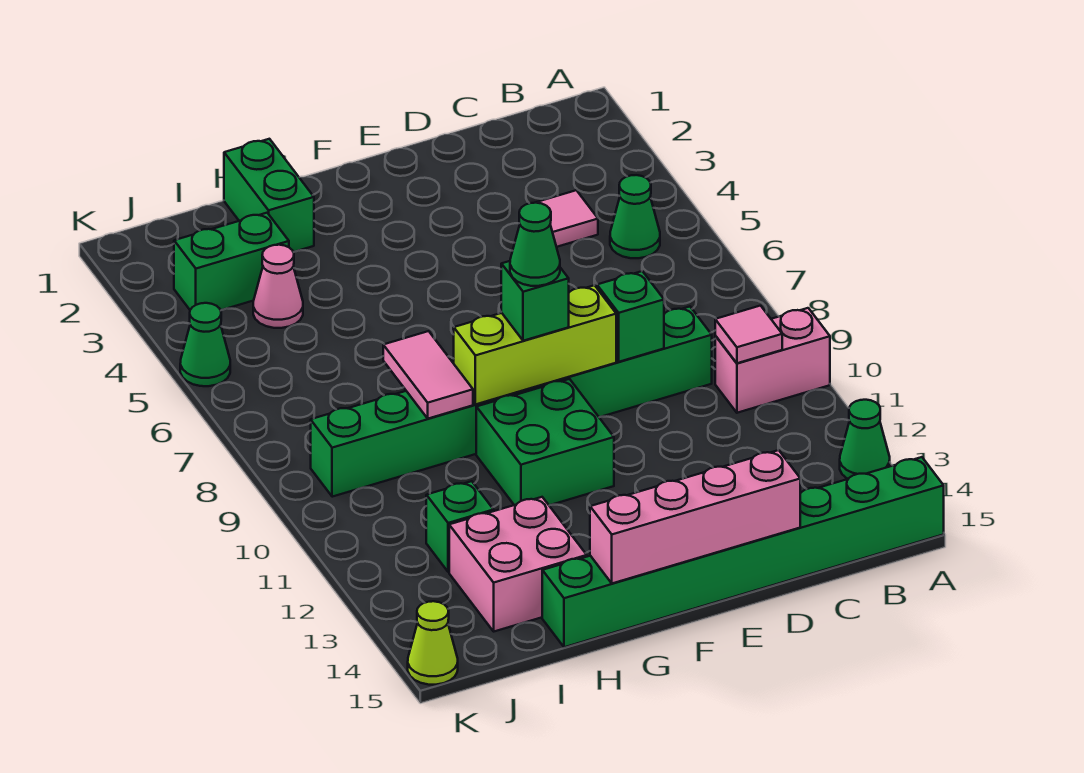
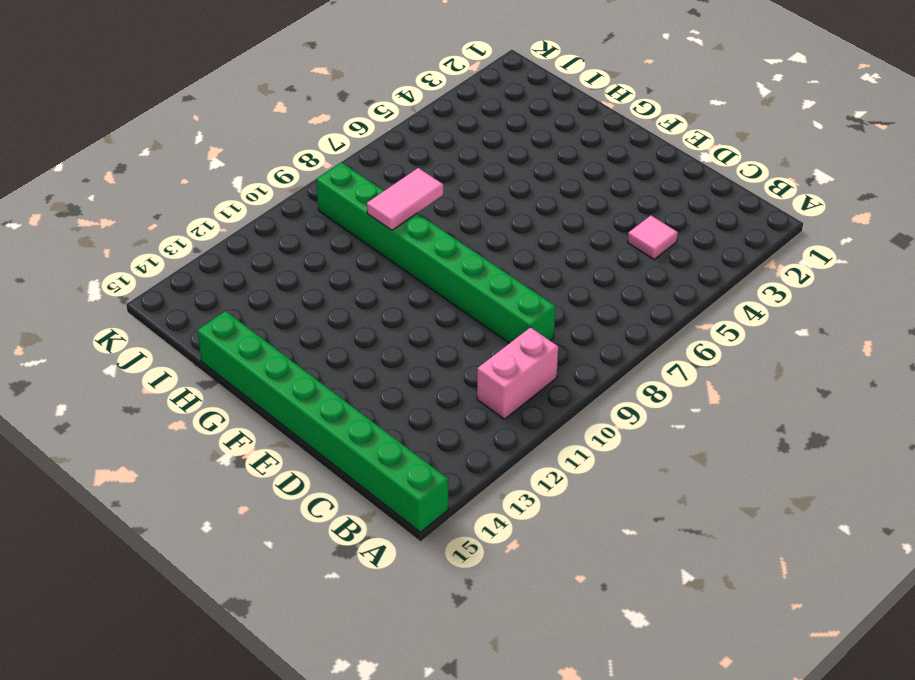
pink 1x2 brick [477,327,558,419] -> pink 1x2 brick turned to [715,308,830,413]
none -> green 1x1 cone [840,400,890,479]
none -> green 1x1 cone [610,175,660,258]
none -> green 2x2 brick [476,379,614,505]

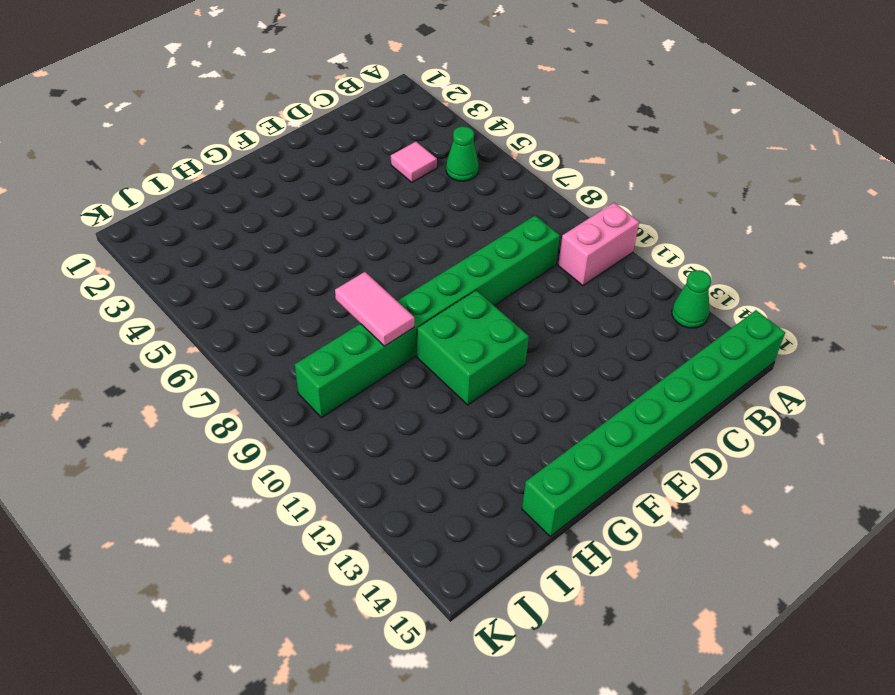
none -> green 1x2 brick [224,139,314,252]
none -> pink 2x2 brick [449,497,587,631]
none -> green 1x2 brick [174,213,289,310]

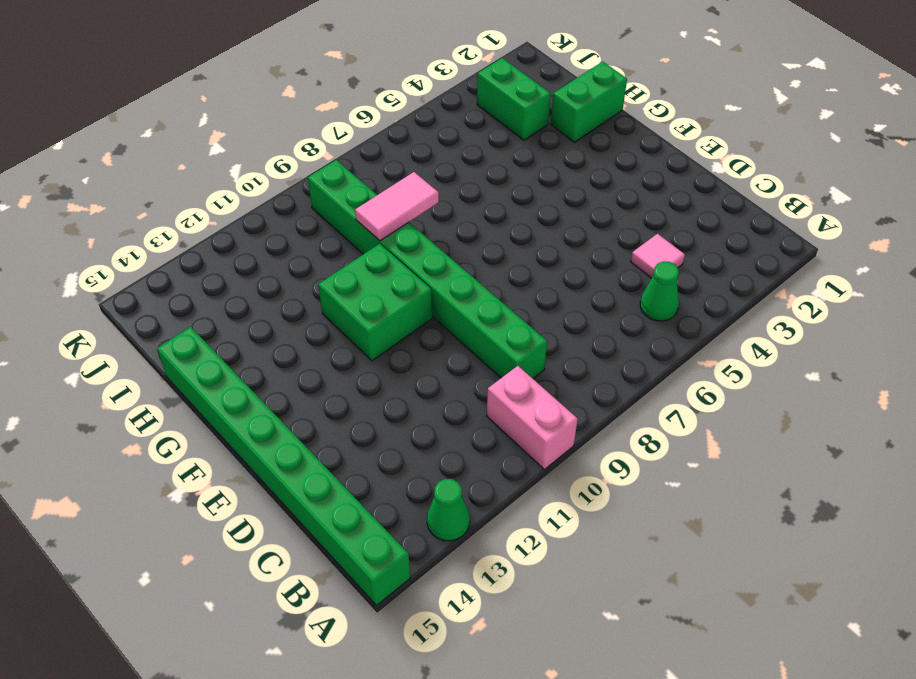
none -> pink 2x2 brick [449,497,587,631]
none -> pink 1x1 cone [253,245,303,328]
none -> green 1x1 brick [426,481,494,572]

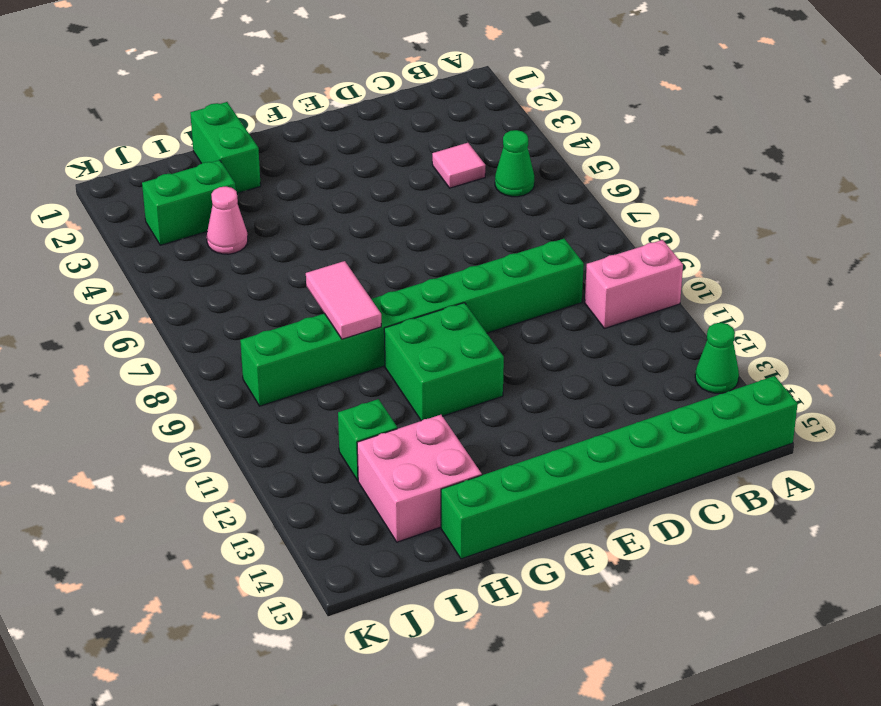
none -> green 1x1 cone [180,303,230,386]
none -> lime 1x1 cone [408,601,458,685]
none -> pink 1x1 tile [715,306,782,363]

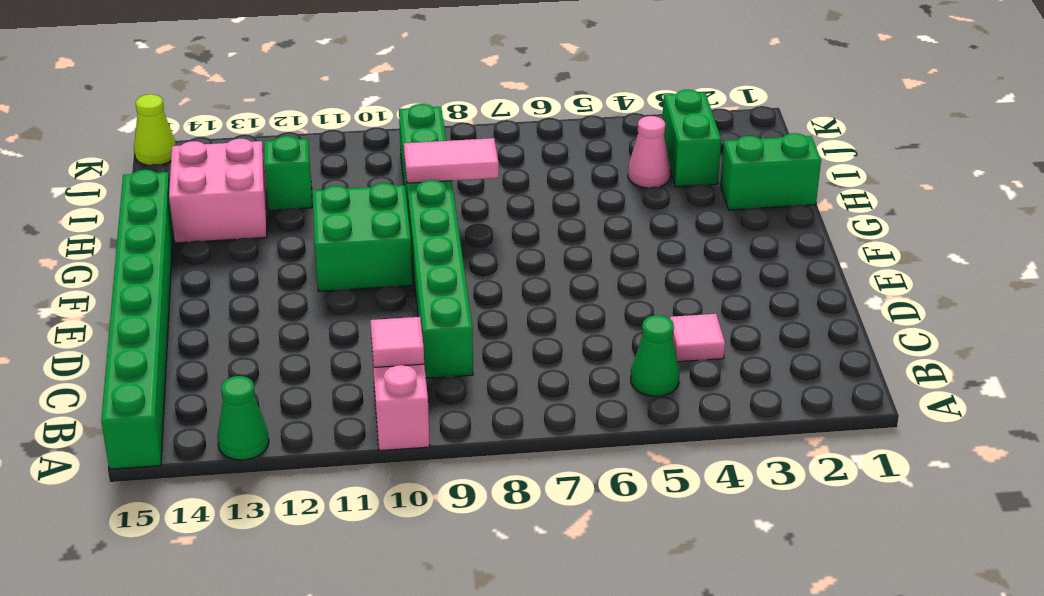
none -> green 1x1 cone [180,303,230,386]
none -> green 1x1 brick [597,271,664,362]
none -> pink 1x4 brick [590,450,800,583]

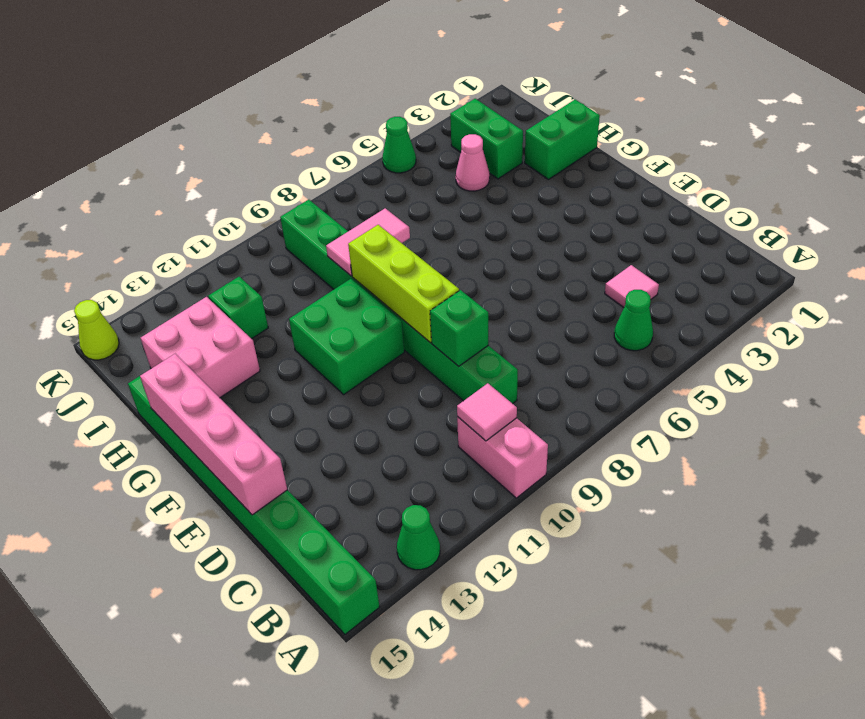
none -> green 1x1 brick [501,261,569,341]
none -> green 1x1 cone [510,203,560,286]

